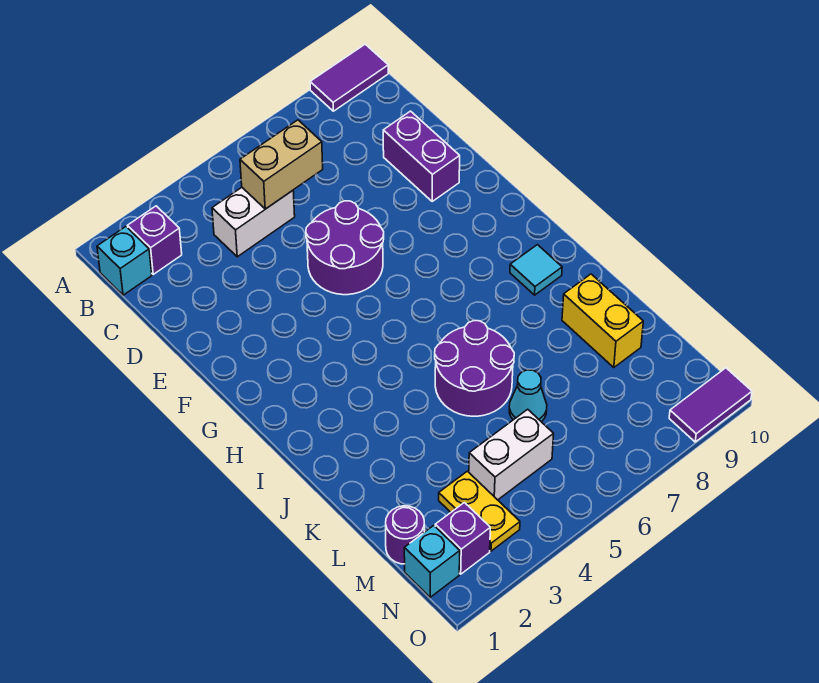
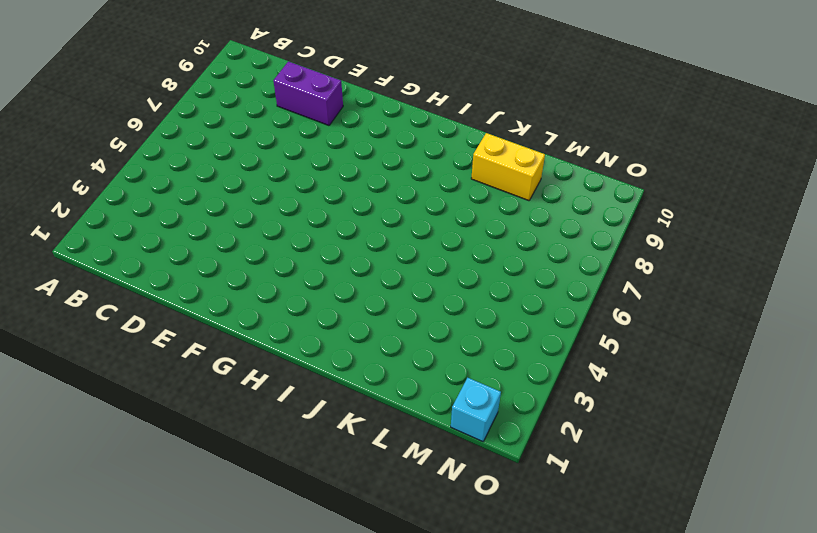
none -> purple 1x2 tile [310,44,388,111]
none -> cyan 1x1 brick [97,227,152,295]
none -> purple 1x1 brick [128,206,182,274]

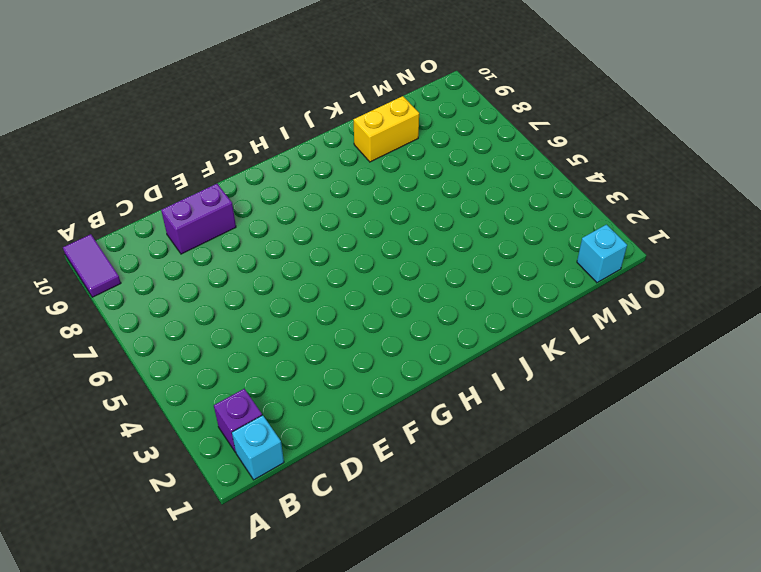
none -> white 1x2 brick [212,187,295,257]
none -> purple 2x2 round brick [306,201,384,295]
none -> cyan 1x1 tile [510,245,562,295]

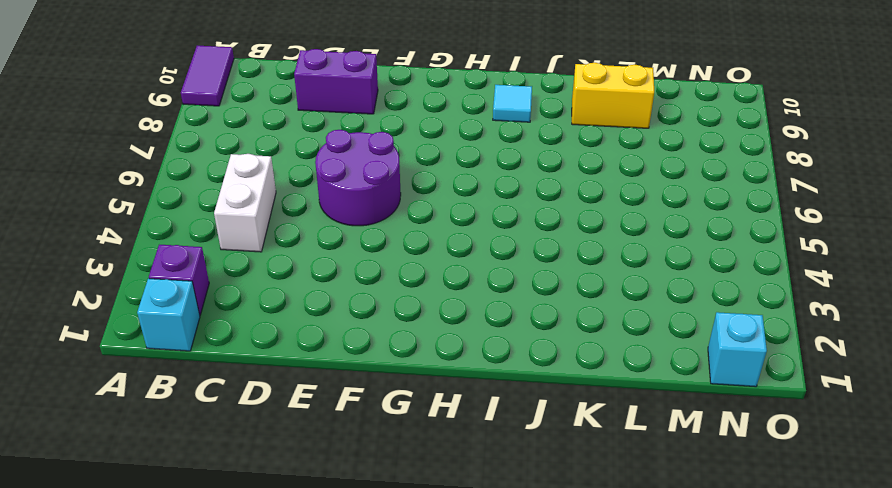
none -> purple 2x2 round brick [435,321,514,416]
none -> cyan 1x1 cone [509,370,547,422]
none -> purple 1x1 round brick [386,506,424,564]

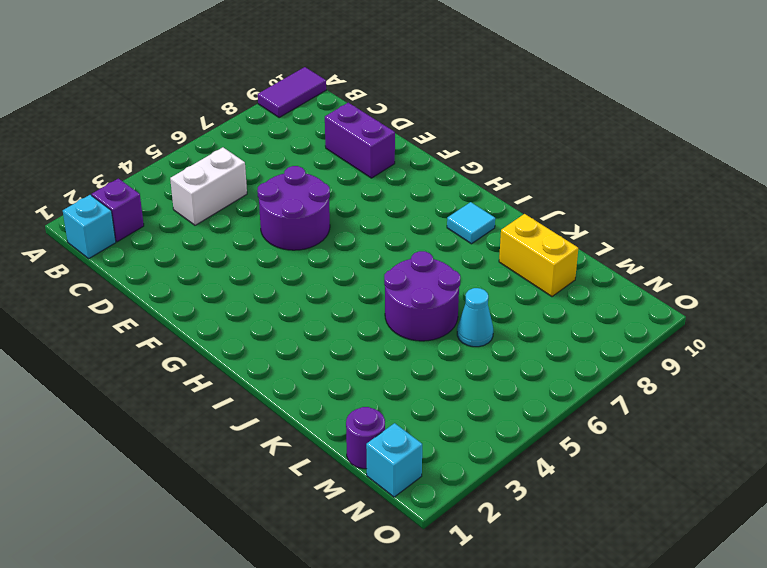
none -> yellow 1x2 plate [439,471,520,551]
none -> white 1x2 brick [469,409,554,500]
none -> purple 1x1 brick [435,503,490,574]

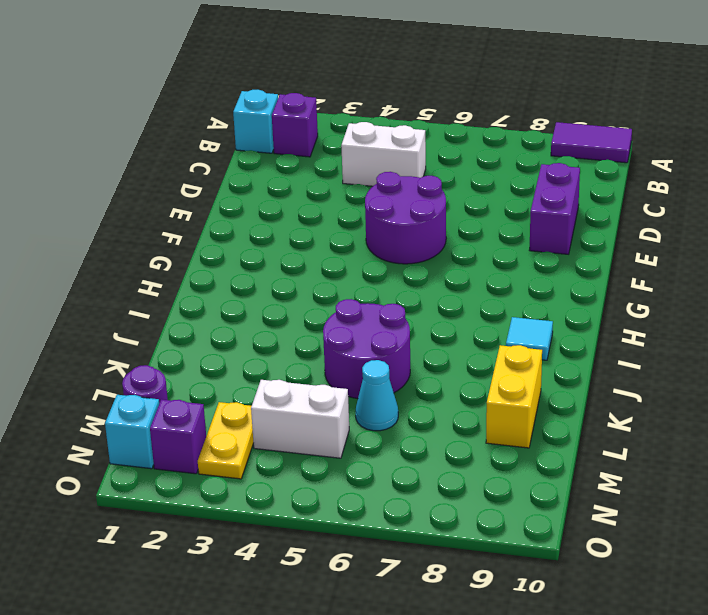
none -> purple 1x2 tile [669,368,752,442]
none -> tan 1x2 brick [240,120,323,209]

